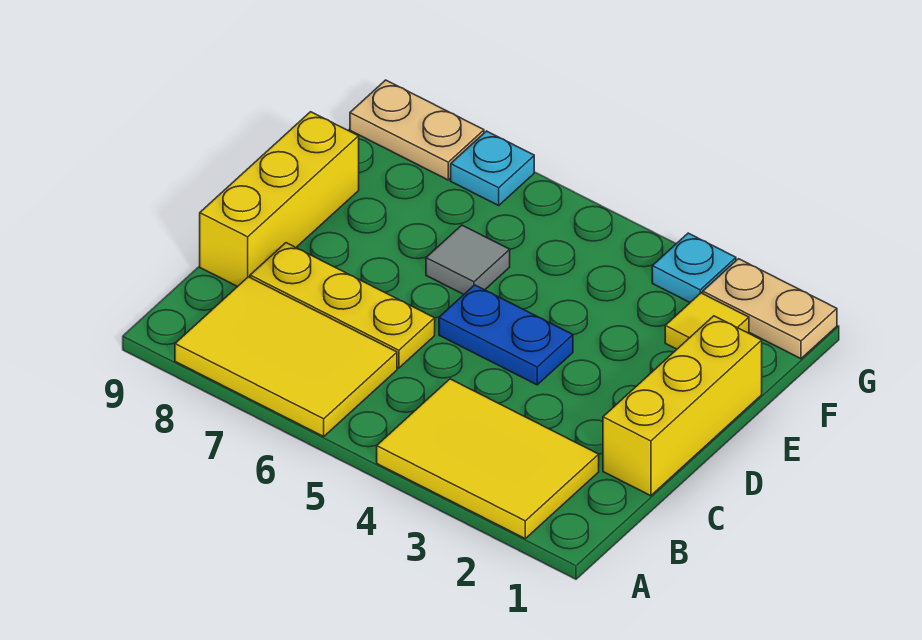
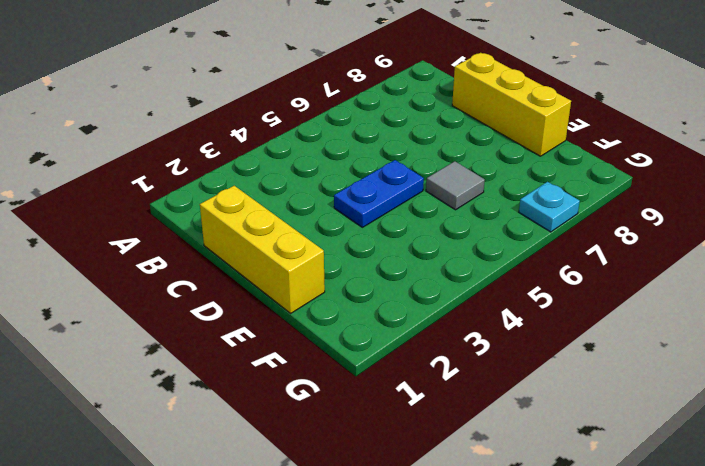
none -> yellow 2x3 tile [377,379,599,538]
none -> yellow 2x3 tile [175,277,397,436]
none -> yellow 1x3 plate [250,243,435,368]

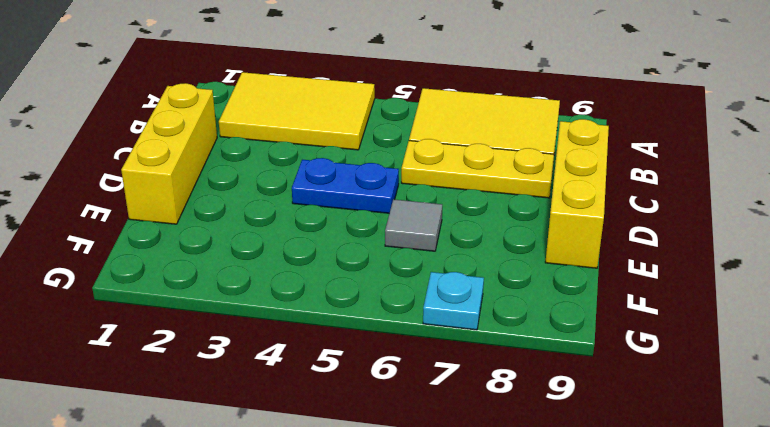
none -> yellow 1x1 tile [665,293,749,349]
none -> tan 1x2 plate [703,259,837,359]
none -> cyan 1x1 plate [652,233,736,302]

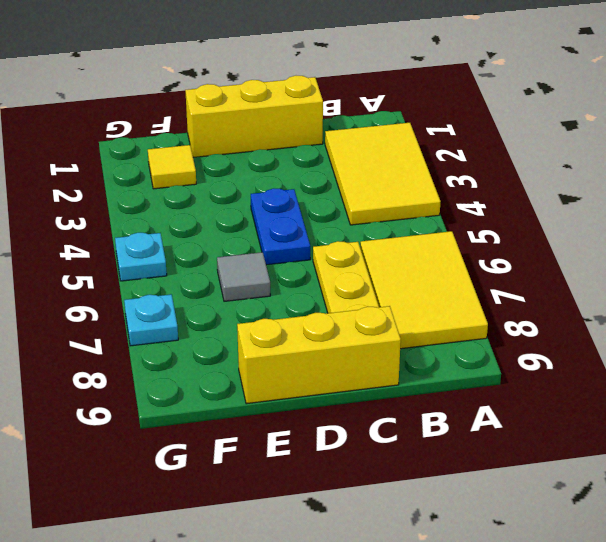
cyan 1x1 plate [115,233,167,281] -> cyan 1x1 plate moved to [652,233,736,302]
none -> tan 1x2 plate [703,259,837,359]
none -> tan 1x2 plate [350,80,484,180]

